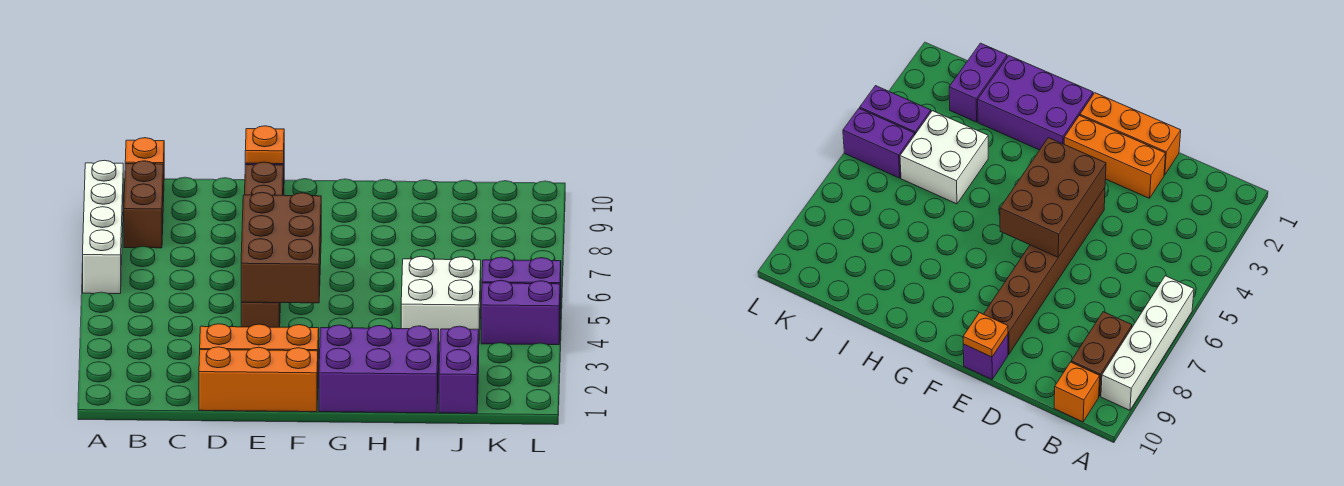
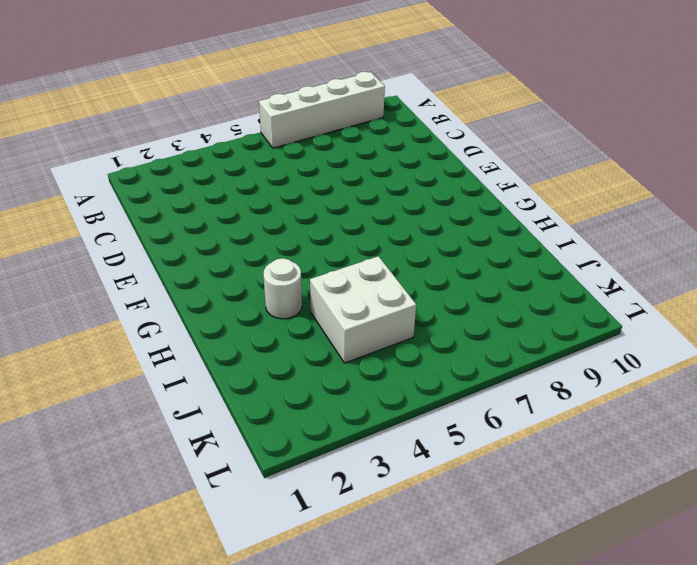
white 1x1 round brick [263,258,302,319] -> none
none -> brown 1x2 brick [124,161,163,248]
none -> orange 1x1 brick [125,138,164,201]
none -> orange 1x3 brick [199,347,318,412]

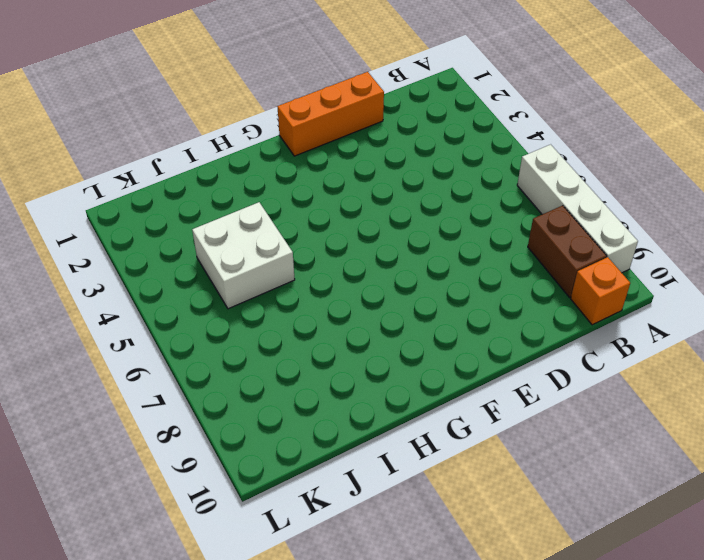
none -> orange 1x3 brick [200,324,319,368]
none -> brown 1x6 brick [241,162,284,327]
none -> purple 1x1 brick [963,334,1008,379]

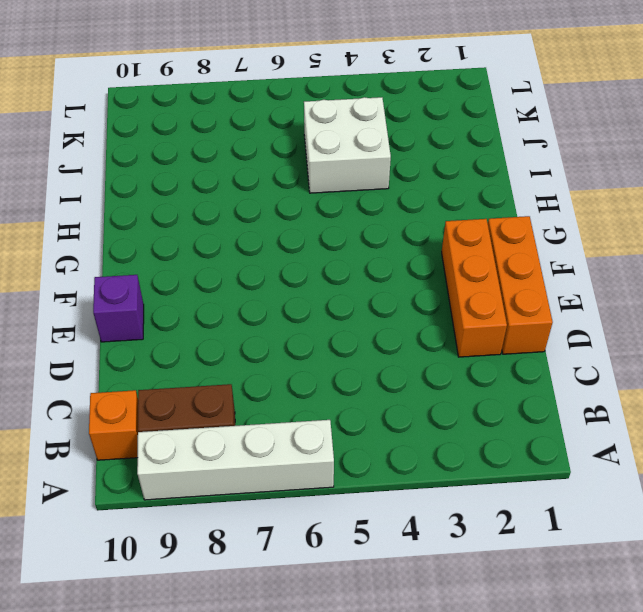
none -> brown 1x6 brick [241,162,284,327]
none -> purple 2x3 brick [319,325,439,413]
none -> purple 1x2 brick [439,326,479,413]

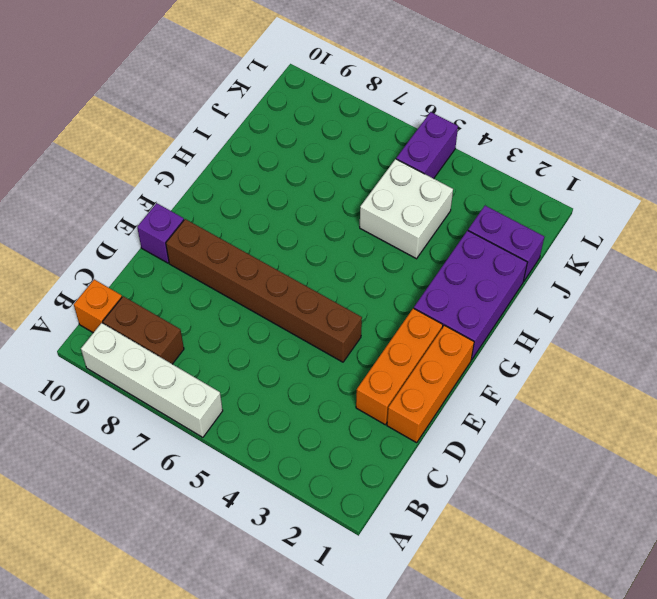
none -> purple 1x2 brick [481,280,560,345]
none -> brown 2x3 brick [241,192,321,303]
none -> orange 1x1 plate [245,126,284,164]

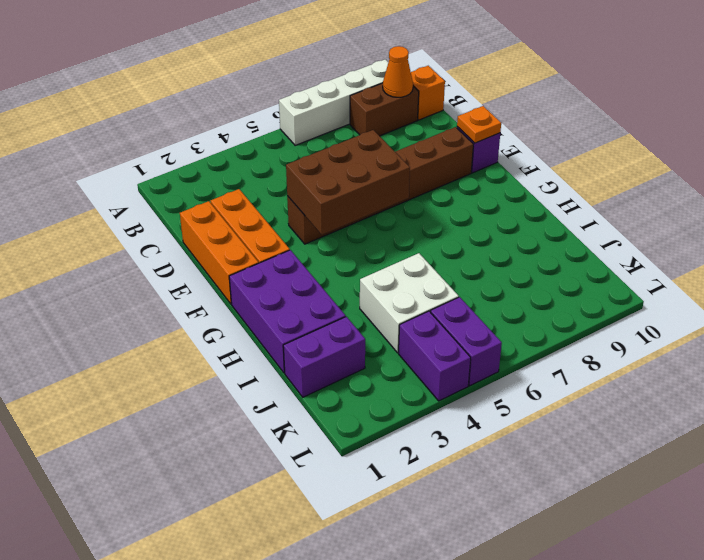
orange 1x1 cone [383,46,413,97] -> none

